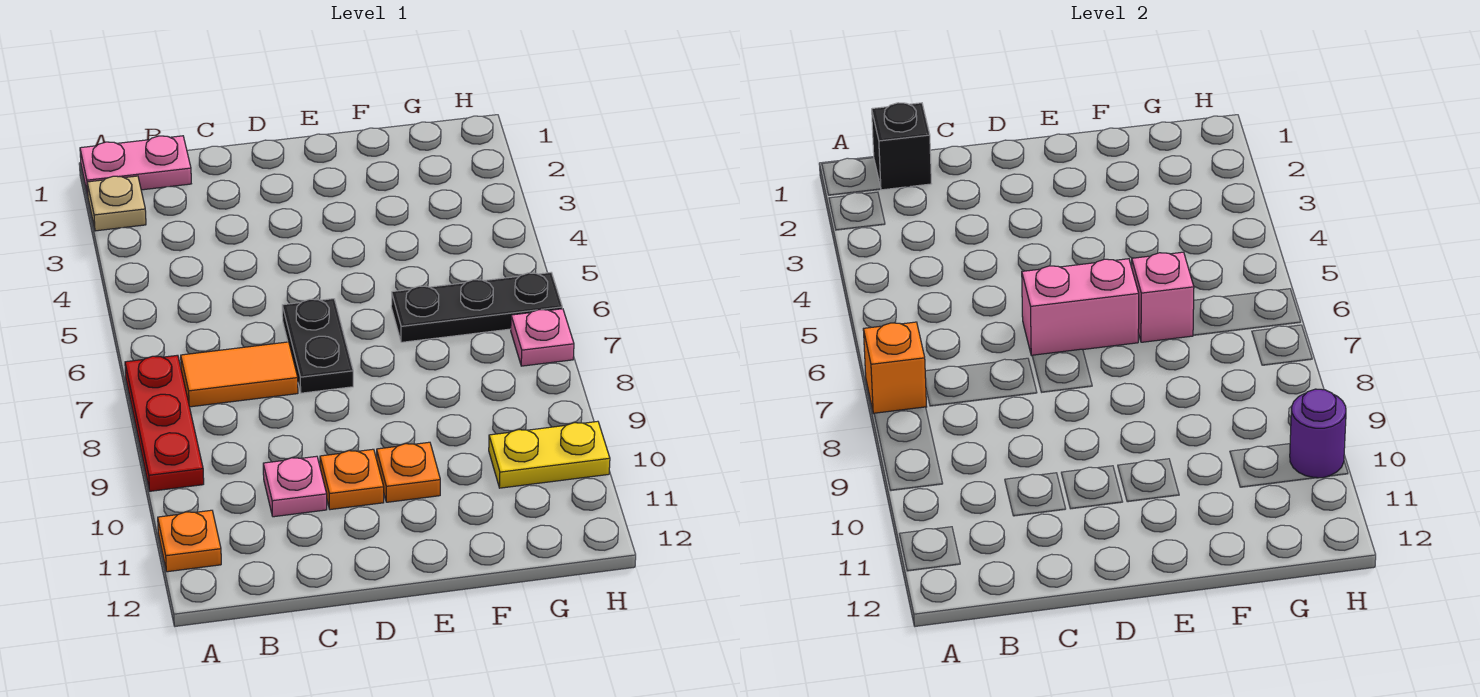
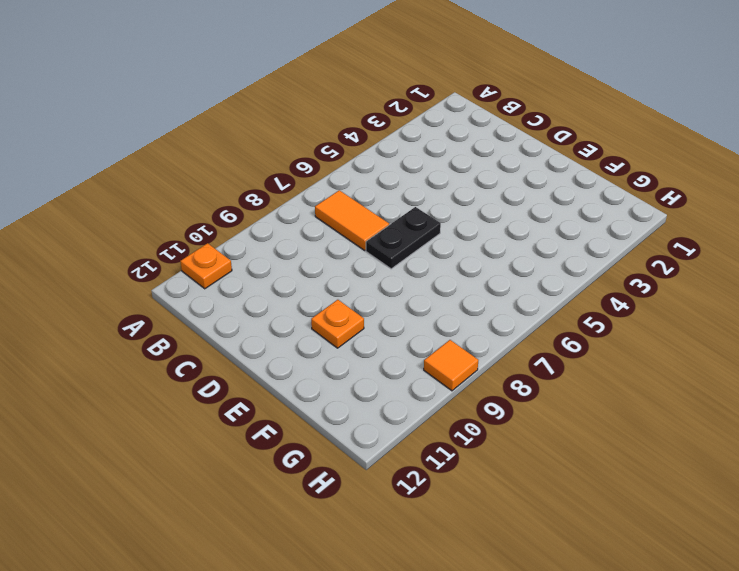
orange 1x1 tile [424,340,478,391] -> none
none -> pink 1x2 plate [80,136,191,195]
none -> tan 1x1 plate [87,176,146,231]
none -> red 1x3 plate [125,355,204,491]

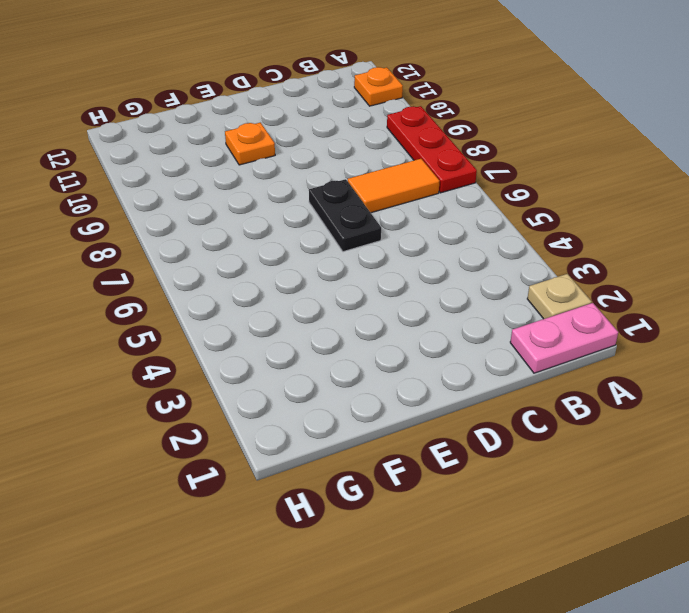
none -> pink 1x1 plate [263,456,327,517]
none -> orange 1x1 plate [320,449,384,510]
none -> black 1x3 plate [391,273,562,342]

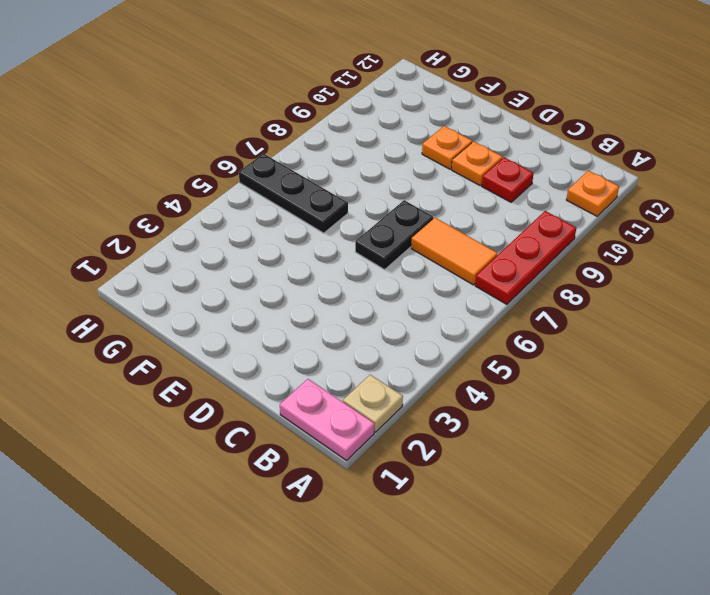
red 1x1 plate [482,157,534,202] -> pink 1x1 plate [263,456,327,517]
none -> yellow 1x2 plate [489,421,610,488]
none -> pink 1x1 plate [511,309,574,366]
none -> orange 1x1 brick [863,322,927,414]

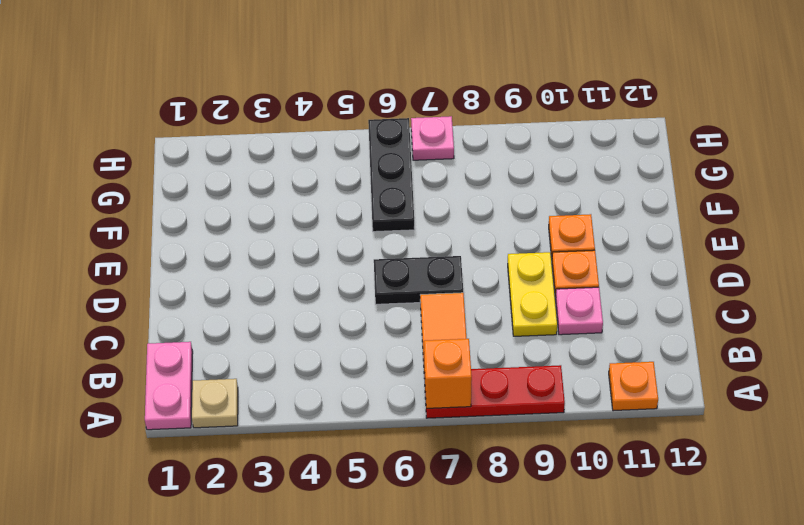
yellow 1x2 plate [508,252,557,336] -> yellow 1x2 plate moved to [489,421,610,488]
none -> black 1x1 brick [872,103,931,190]
none -> pink 1x2 brick [1022,259,1139,356]
none -> pink 1x1 brick [1132,252,1194,342]

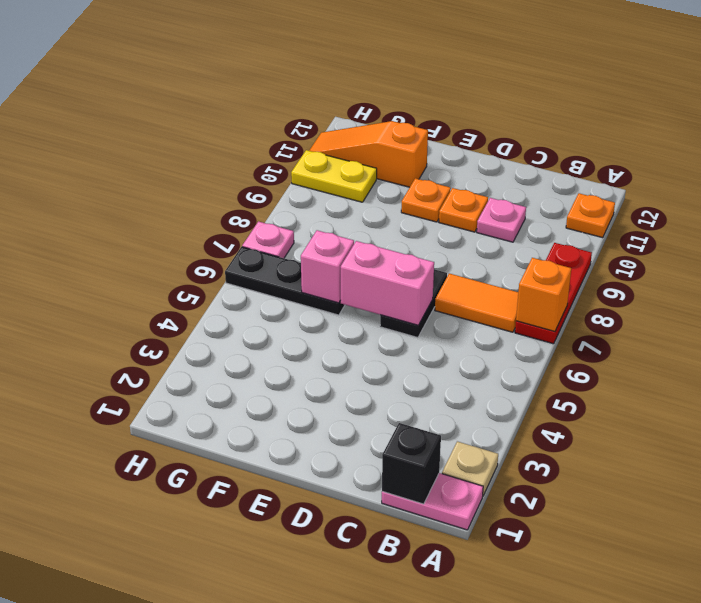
orange 1x3 slope [309,121,428,187] -> none
none -> purple 1x1 round brick [1290,389,1346,478]

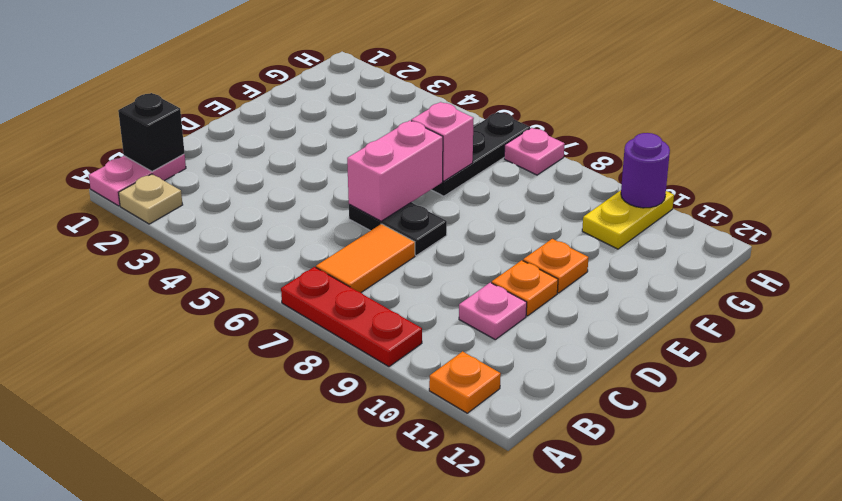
none -> orange 1x1 brick [863,322,927,414]

